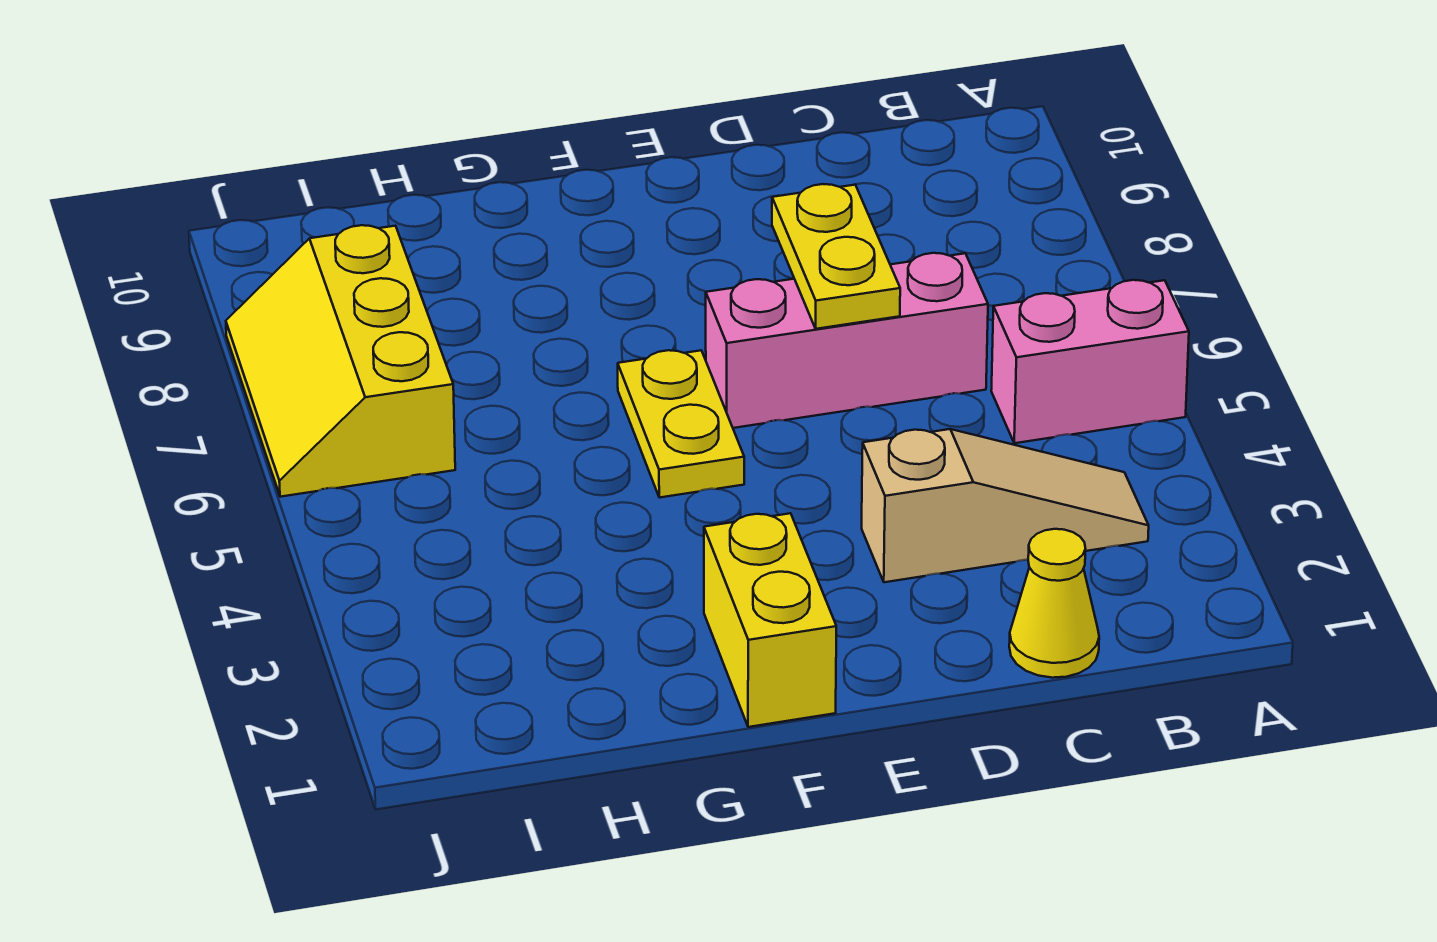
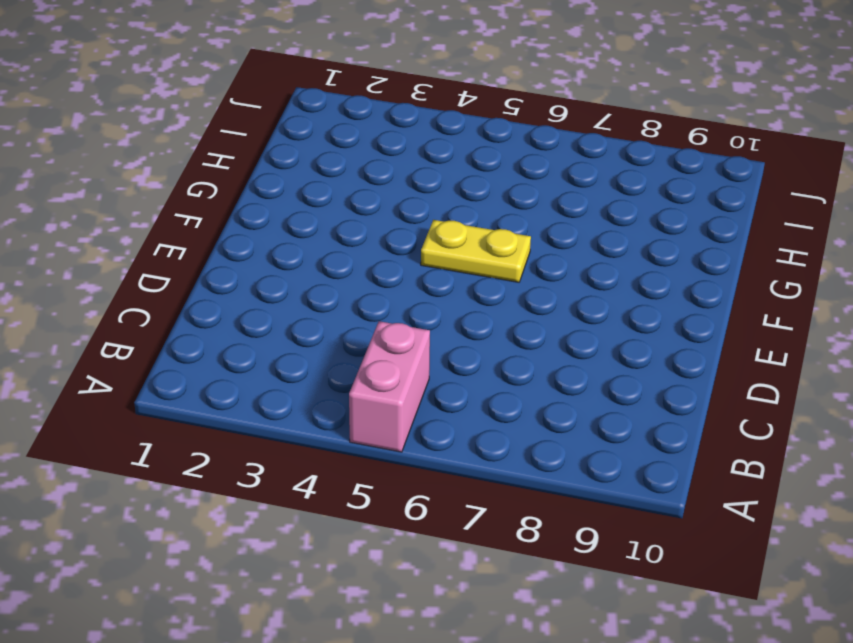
none -> tan 1x3 slope [862,429,1149,582]
none -> yellow 1x1 cone [1009,529,1099,678]

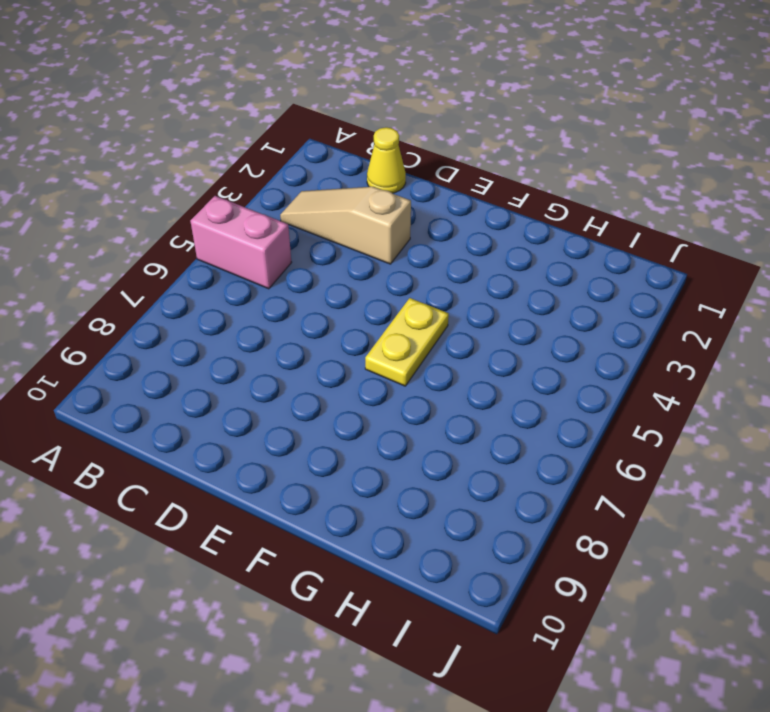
none -> pink 1x3 brick [706,253,988,428]
none -> yellow 1x2 brick [704,513,836,727]

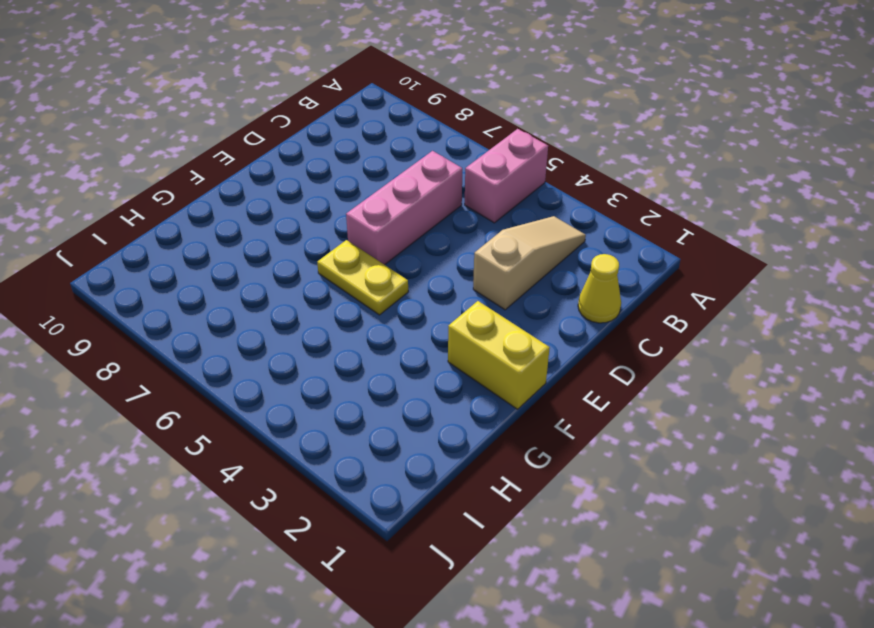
none -> yellow 2x3 slope [226,225,455,497]
none -> yellow 1x2 plate [772,184,900,329]

